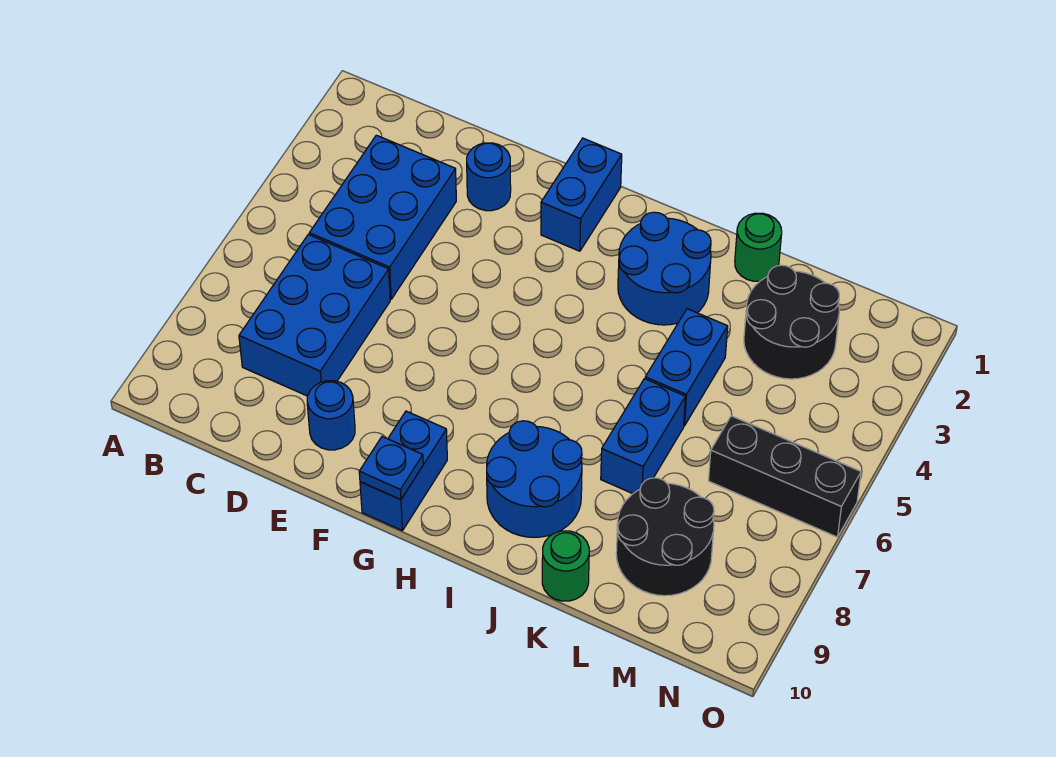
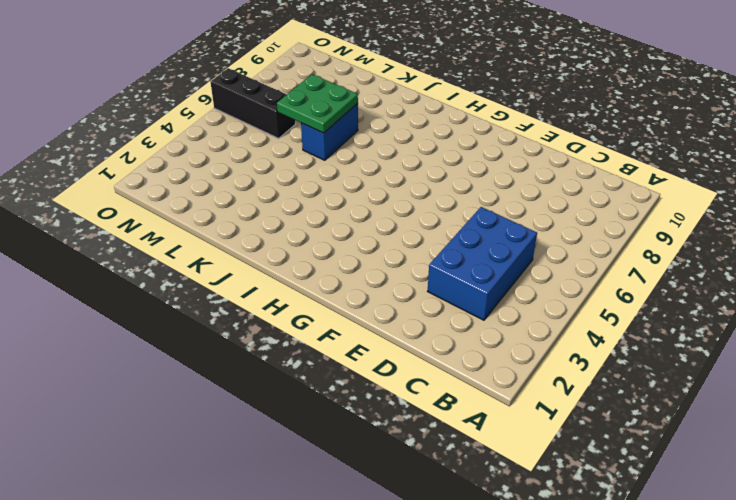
green 2x2 plate [277,74,358,133] -> none
none -> blue 2x3 brick [239,234,390,396]
none -> blue 1x1 round brick [467,143,511,211]
none -> blue 1x1 round brick [307,381,355,450]

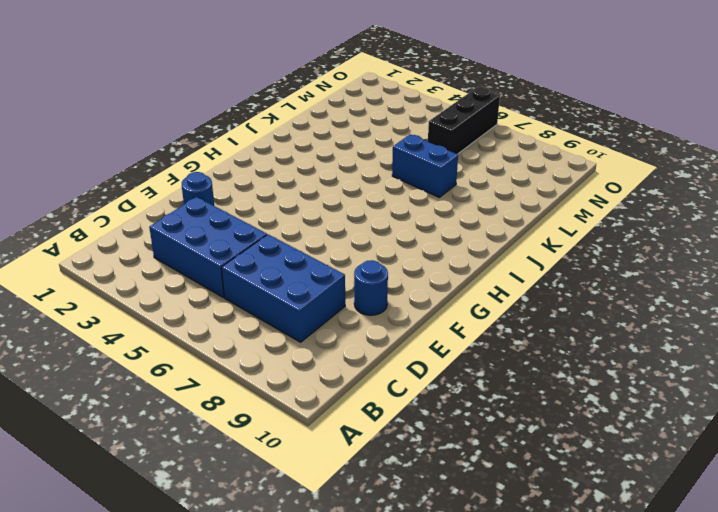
none -> blue 1x2 brick [541,138,622,251]
none -> blue 1x2 brick [360,411,447,531]
none -> blue 2x2 round brick [618,212,711,325]

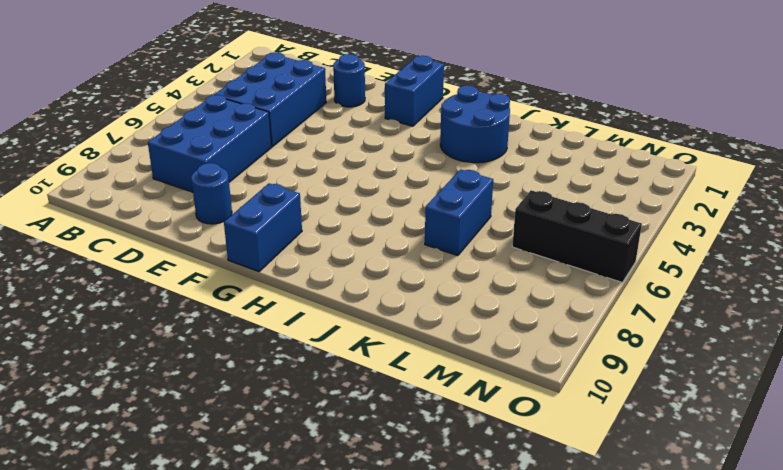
none -> blue 2x2 round brick [487,421,582,537]
none -> green 1x1 round brick [735,213,782,281]
none -> blue 1x2 brick [645,309,728,426]

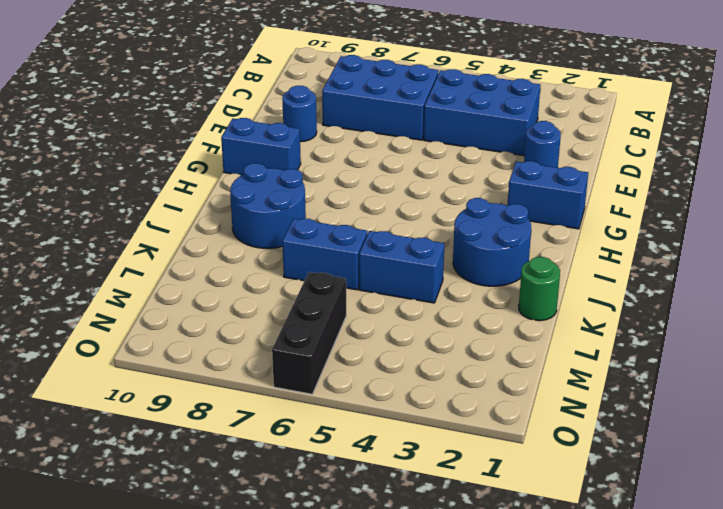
none -> green 1x1 round brick [542,531,589,601]
none -> black 2x2 round brick [744,265,839,379]
none -> black 2x2 round brick [616,478,714,596]

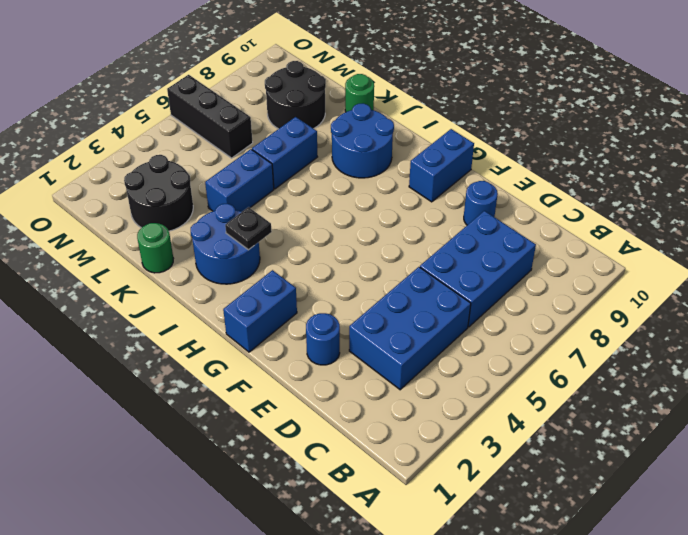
black 1x1 plate [225,207,272,250] -> none
none -> blue 1x1 plate [359,437,423,500]

